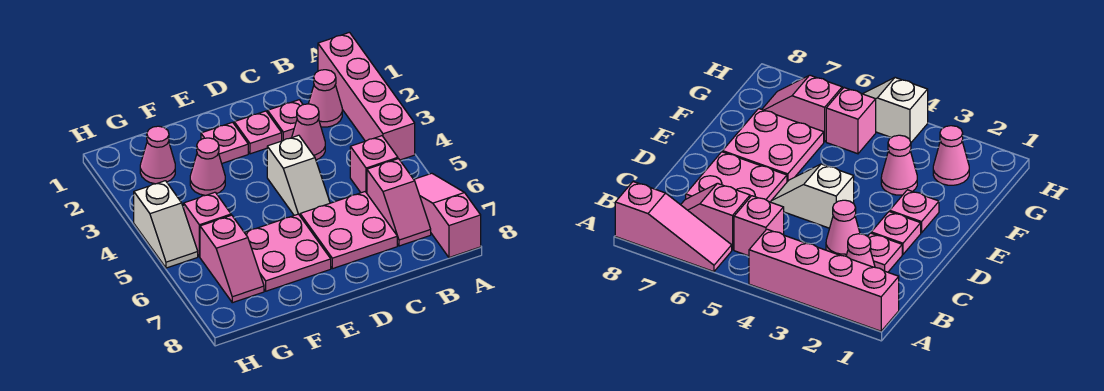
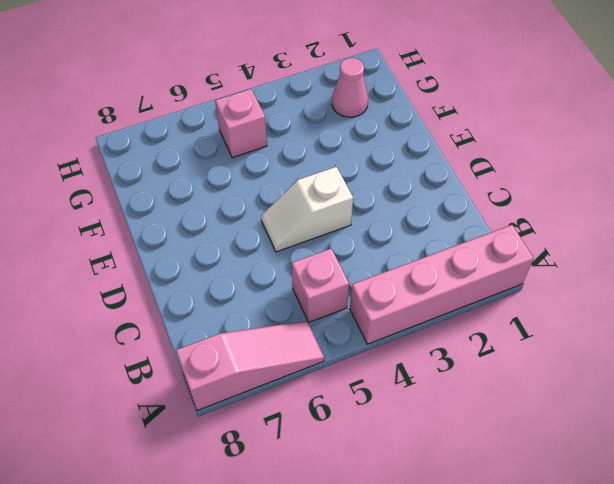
none -> pink 1x1 cone [308,70,342,127]
none -> pink 1x2 slope [367,159,431,246]
none -> pink 1x1 plate [268,100,303,141]

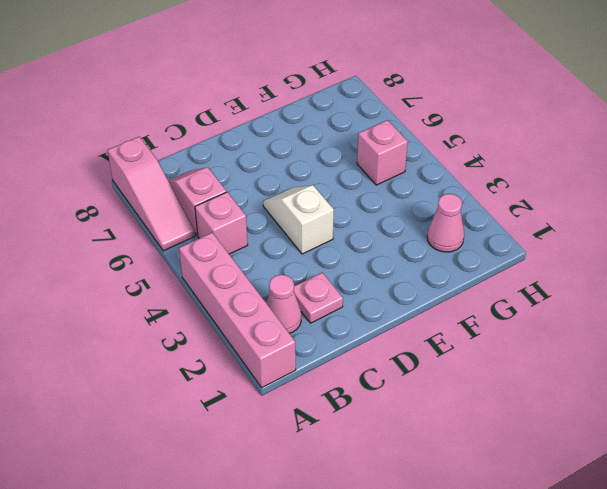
none -> pink 1x1 cone [292,104,325,160]
none -> pink 2x2 plate [300,192,397,269]
none -> pink 1x1 plate [234,111,282,154]

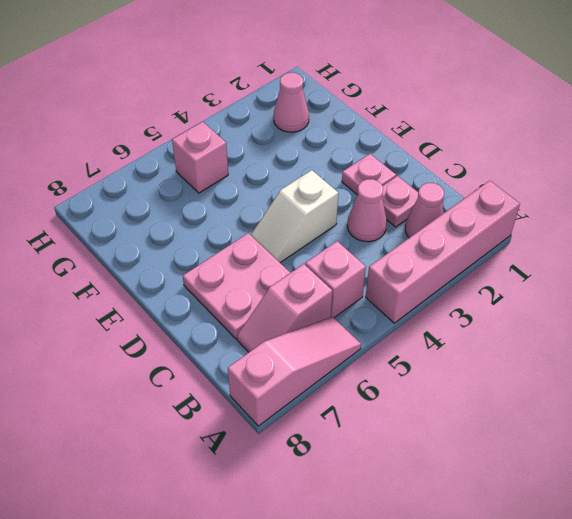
none -> pink 1x1 plate [201,122,248,163]
none -> pink 2x2 plate [244,214,331,291]
none -> pink 1x1 cone [190,138,225,195]

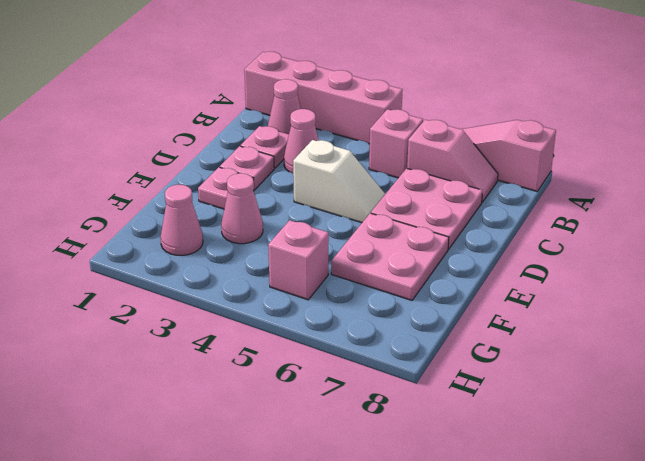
none -> pink 1x2 slope [200,215,264,303]
none -> white 1x2 slope [134,181,198,268]

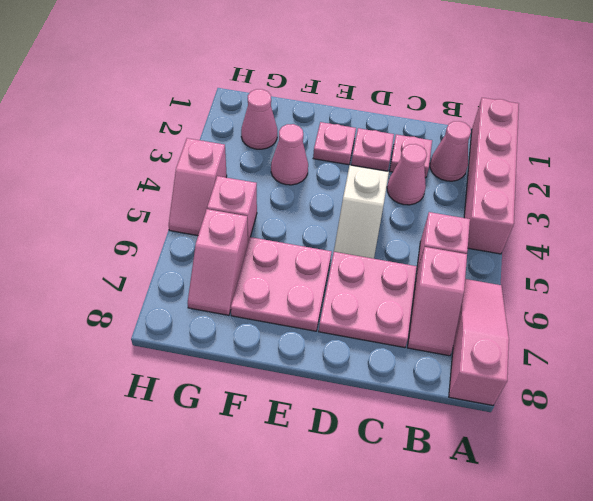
pink 1x2 slope [169,138,227,236] -> white 1x2 slope [134,181,198,268]

